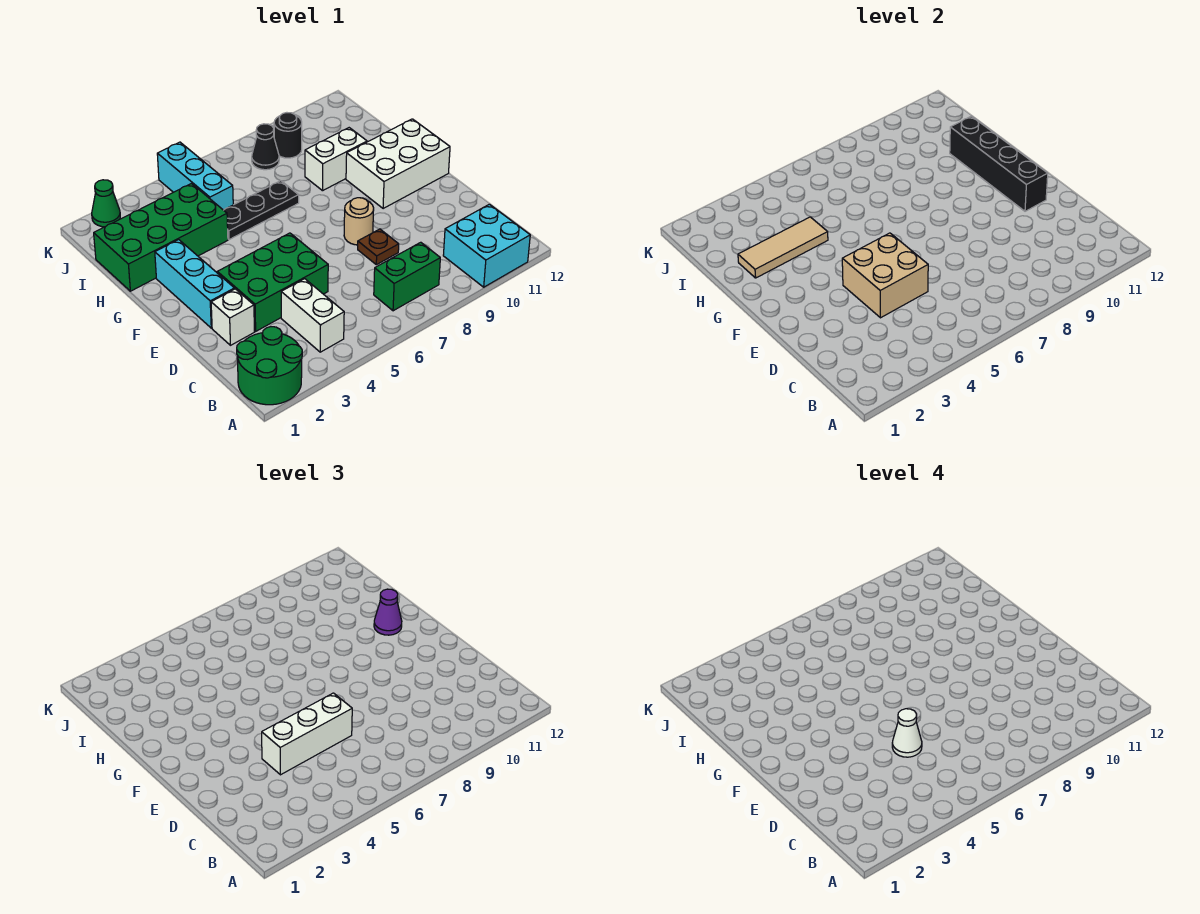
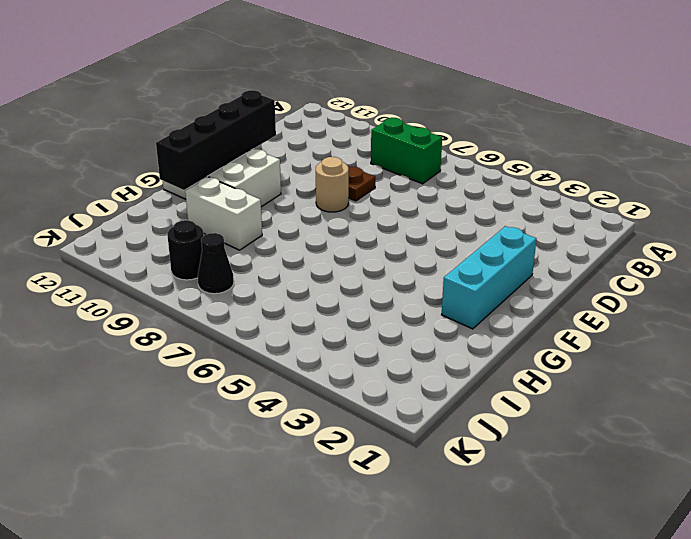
none -> green 2x2 round brick [237,327,302,405]
none -> cyan 2x2 brick [443,204,530,287]
none -> white 1x2 brick [281,279,344,352]

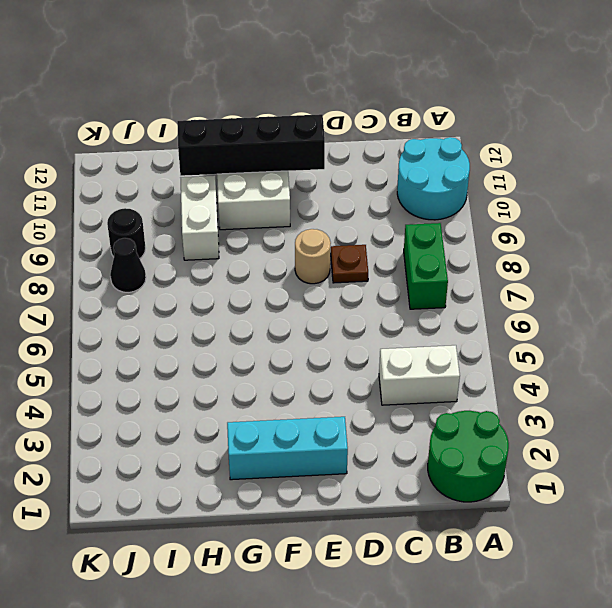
cyan 2x2 round brick [397,137,470,220] -> cyan 2x2 brick [443,204,530,287]
none -> white 1x1 brick [211,289,254,345]
none -> green 2x3 brick [217,233,328,331]
none -> green 2x4 brick [94,184,228,291]

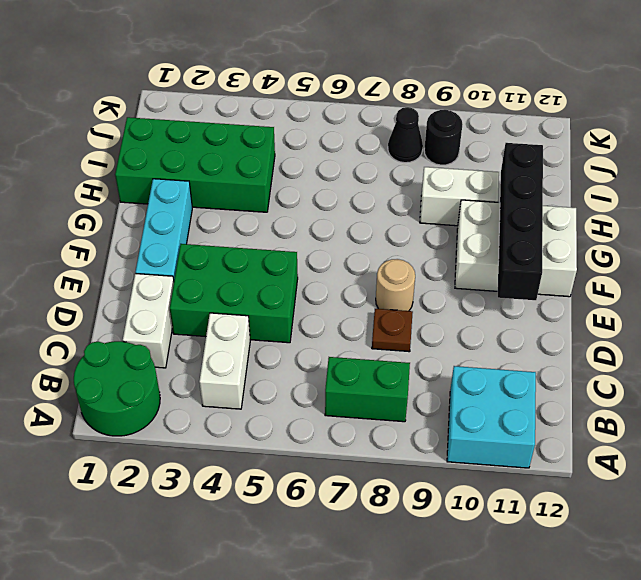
white 1x2 brick [123,273,174,368] -> white 1x1 brick [211,289,254,345]
none -> black 1x3 plate [224,181,299,240]
none -> cyan 1x3 brick [157,142,233,210]
none -> green 1x1 cone [92,180,120,227]

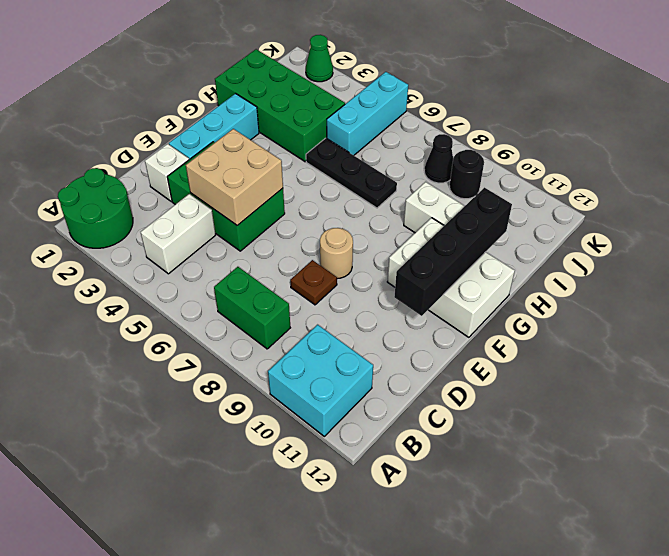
none -> tan 1x3 tile [738,217,828,278]
none -> white 1x3 brick [262,693,352,775]
none -> purple 1x1 cone [374,589,402,635]

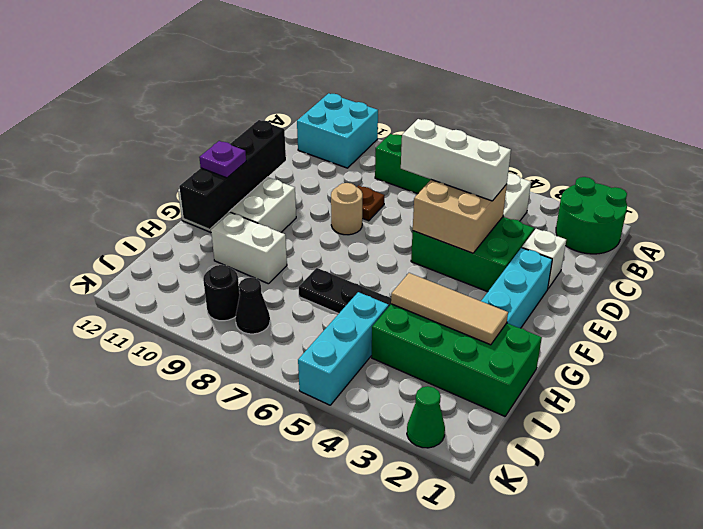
purple 1x1 plate [199,141,246,178] -> purple 1x1 cone [374,589,402,635]
none -> white 1x1 cone [892,709,922,757]

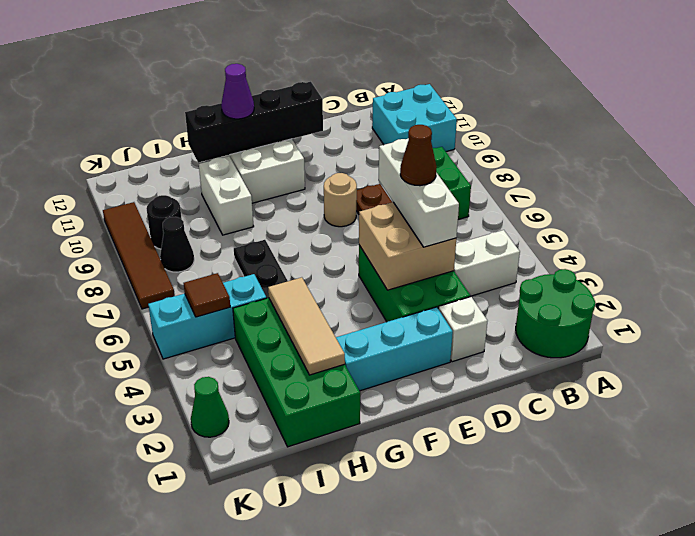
brown 1x1 cone [400,125,437,186] -> white 1x1 cone [892,709,922,757]
brown 1x1 tile [184,273,230,317] -> none
brown 1x4 tile [103,202,175,309] -> none

